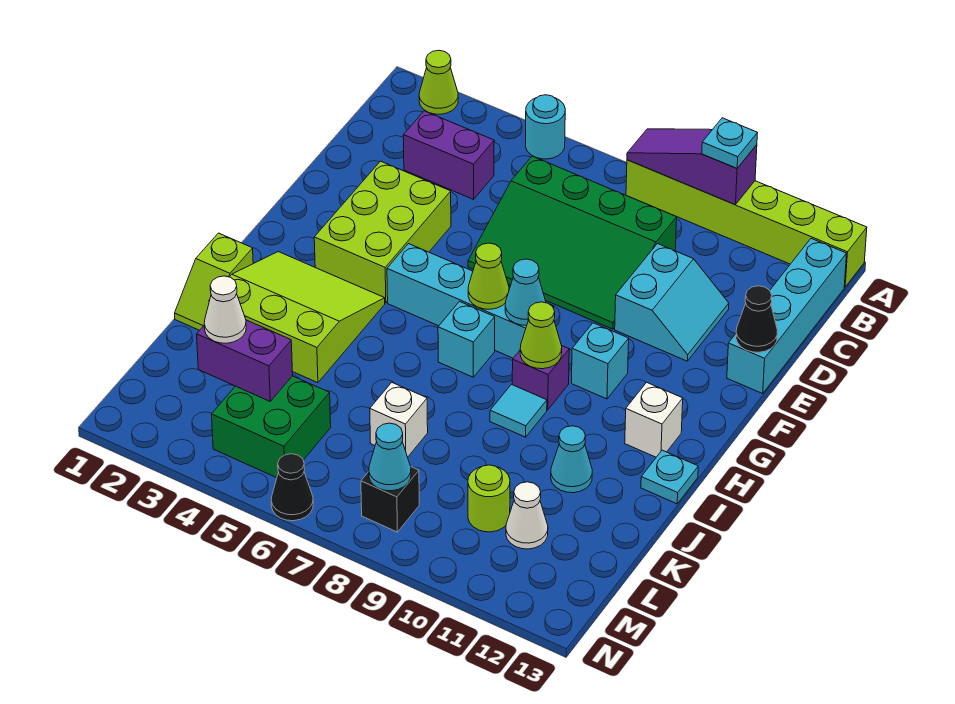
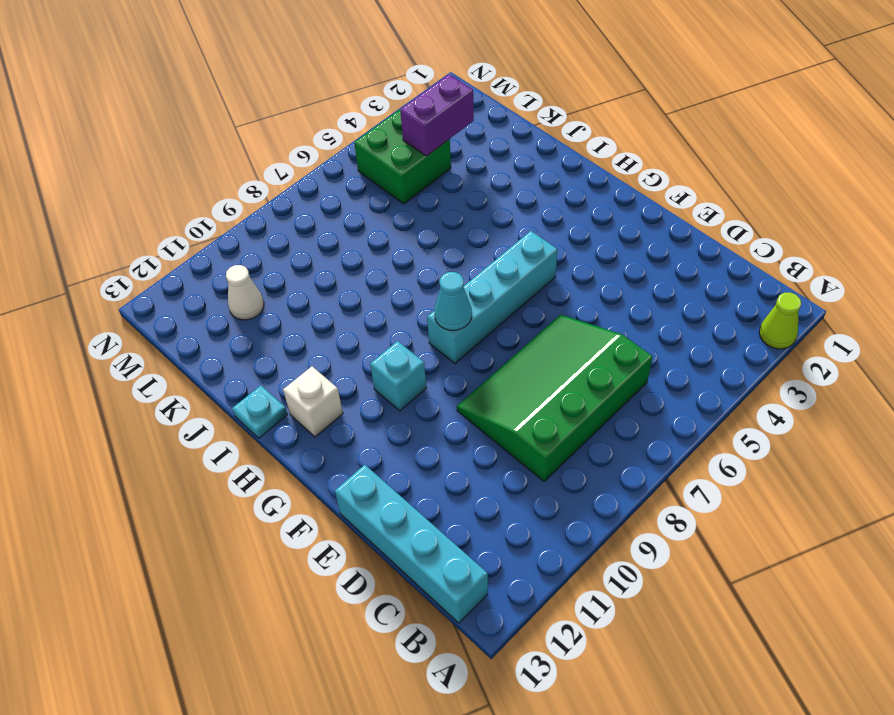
none -> cyan 1x1 round brick [525,95,565,159]
none -> lime 1x6 brick [626,160,867,287]
none -> purple 1x2 brick [403,111,494,199]
none -> cyan 2x2 slope [615,244,729,361]

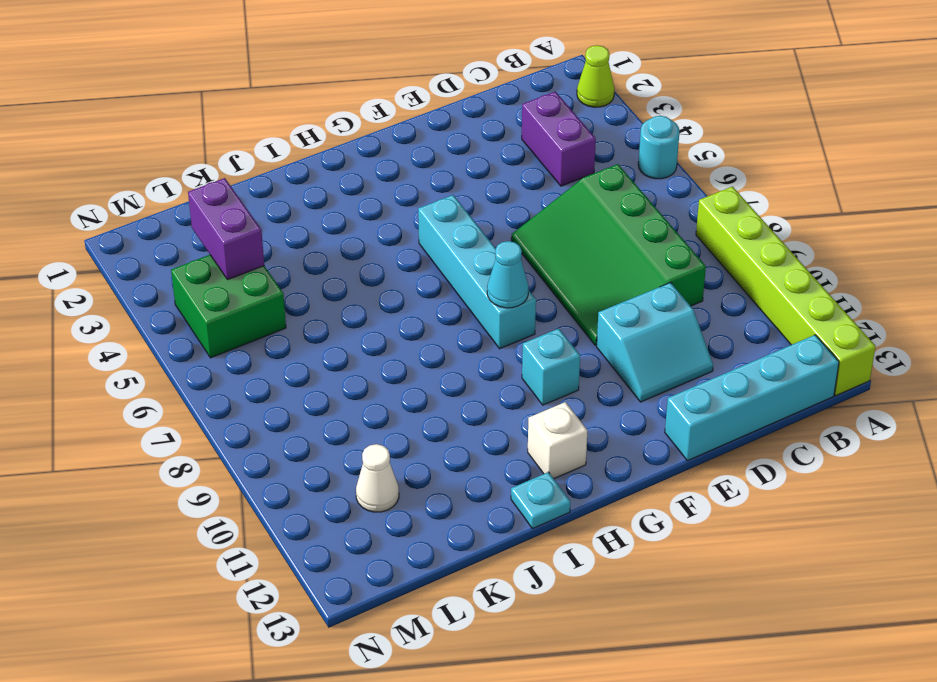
none -> lime 2x3 brick [314,161,451,303]
none -> lime 3x3 slope [209,252,385,383]
none -> cyan 1x1 brick [438,302,495,377]
none -> purple 1x1 brick [512,346,569,410]

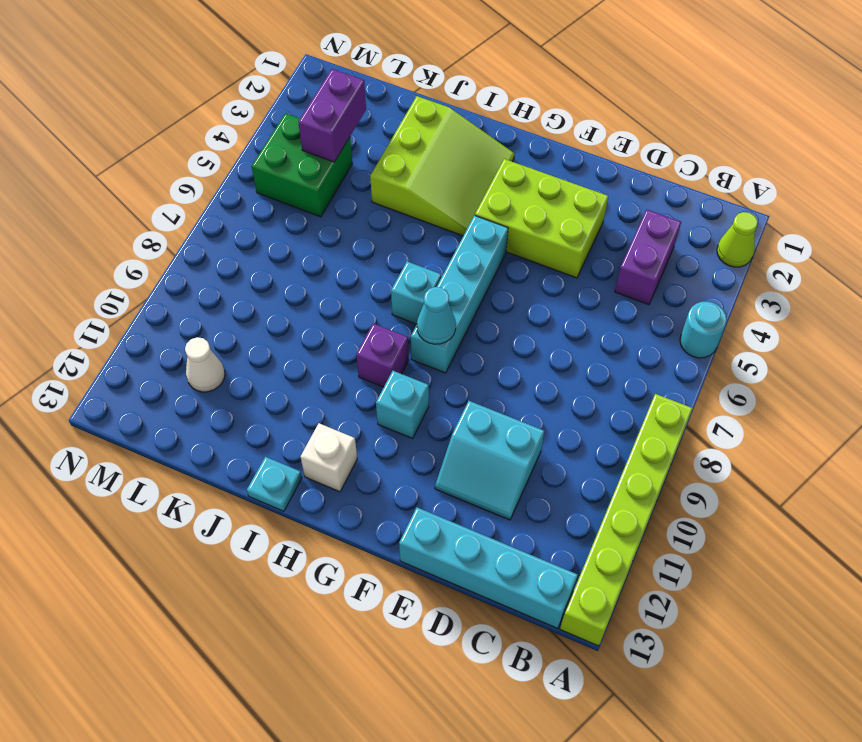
none -> green 3x4 slope [468,156,677,329]
none -> lime 1x2 slope [175,233,253,330]
none -> cyan 1x1 tile [490,385,547,437]
none -> cyan 1x1 cone [551,426,592,493]

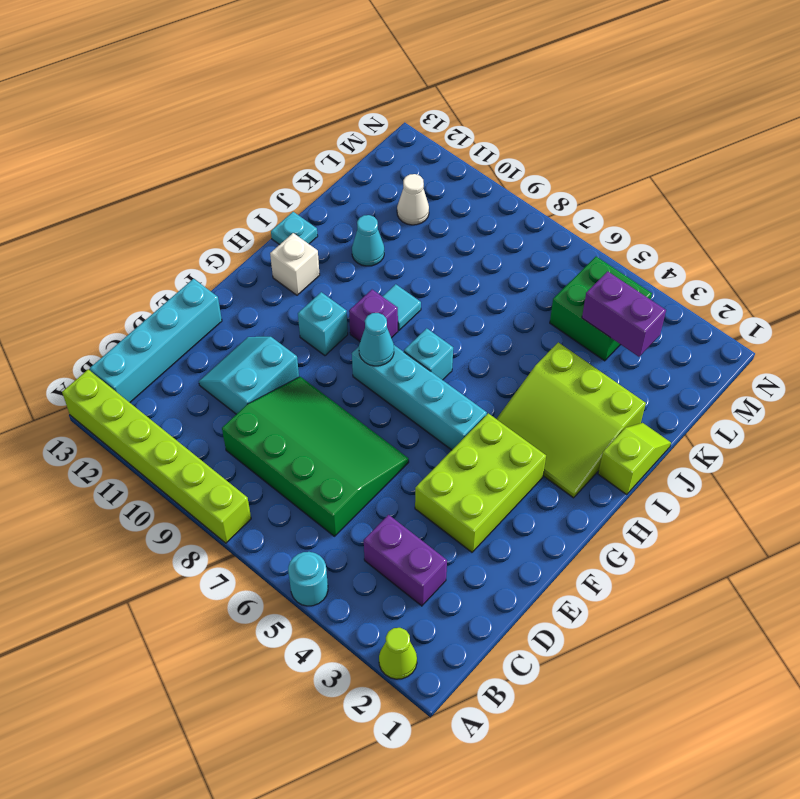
none -> white 1x1 brick [370,383,428,457]
none -> lime 1x1 round brick [468,465,510,532]
none -> black 1x1 brick [361,467,419,532]
none -> black 1x1 cone [271,454,313,521]

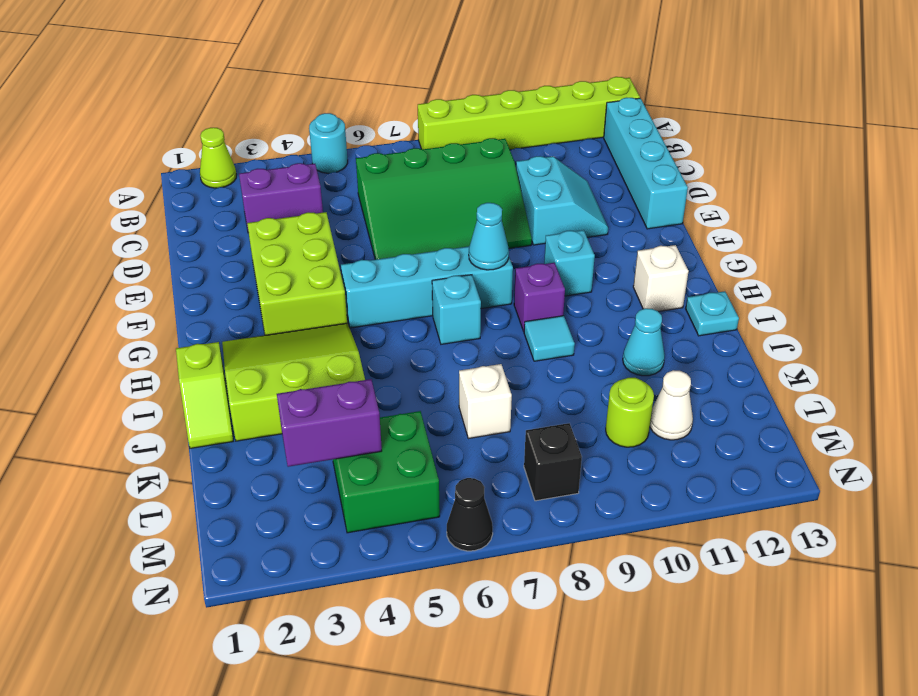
none -> purple 1x3 slope [627,129,757,205]
none -> black 1x1 cone [736,286,777,352]
none -> lime 1x1 cone [468,243,509,309]
none -> lime 1x1 cone [520,302,562,369]

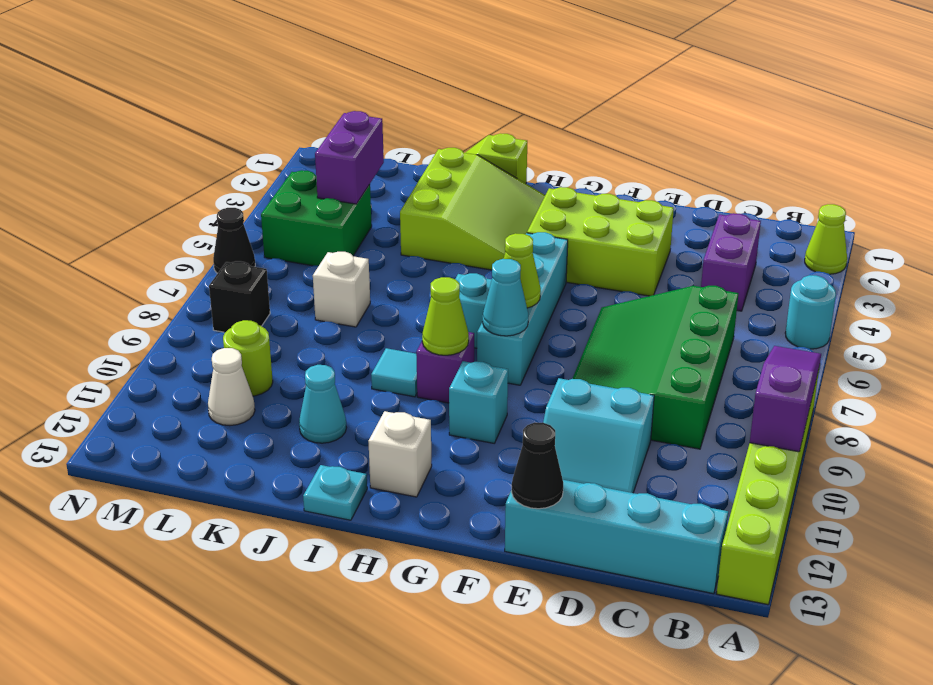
none -> cyan 1x1 cone [369,423,411,491]
none -> cyan 1x1 plate [702,118,757,168]
none -> white 1x1 cone [204,276,246,343]

